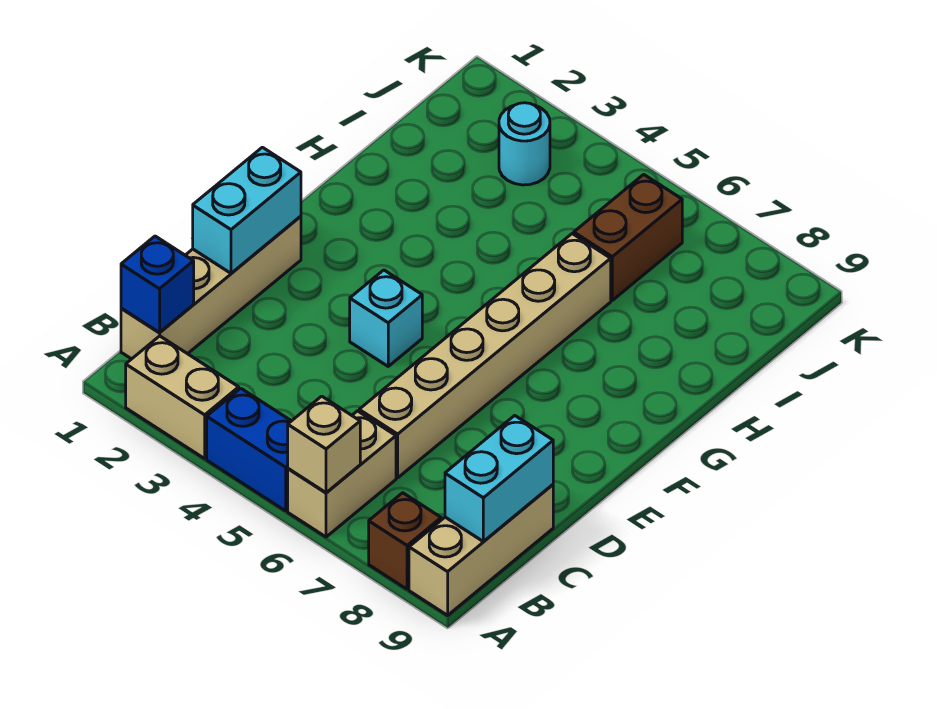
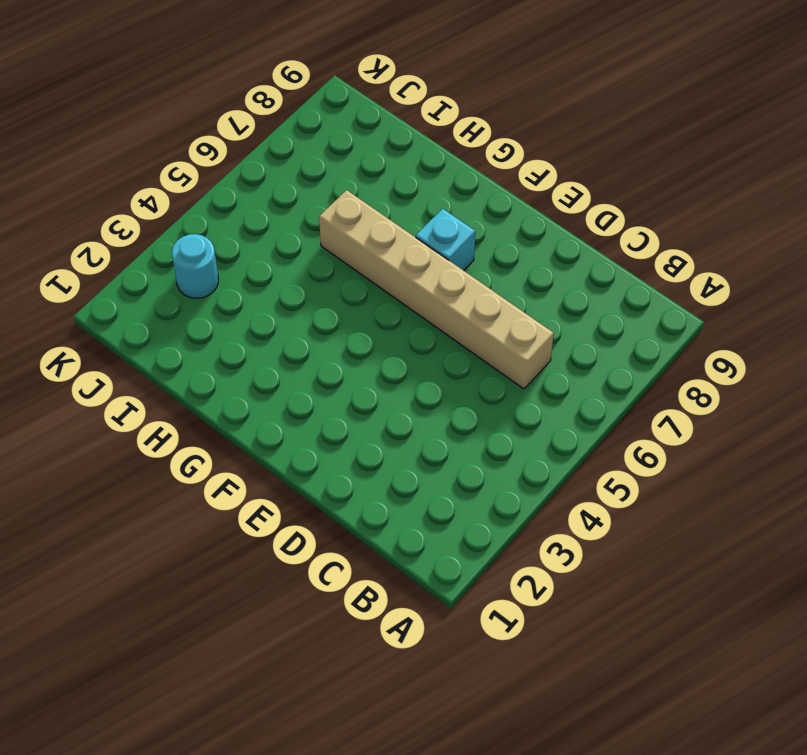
cyan 1x1 brick [416,209,475,270] -> cyan 1x1 brick moved to [350,270,422,366]
none -> tan 1x2 brick [126,336,239,459]
none -> blue 1x2 brick [207,388,291,511]
none -> tan 1x2 brick [288,411,396,537]

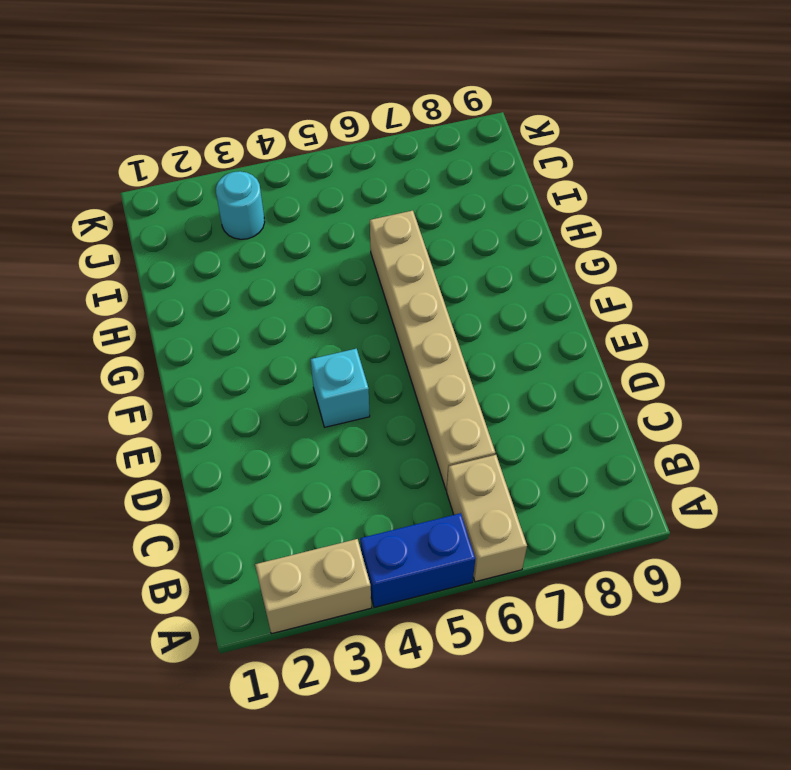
none -> brown 1x1 brick [369,493,441,589]
none -> tan 1x3 brick [409,485,553,615]
none -> tan 1x4 brick [121,216,301,359]

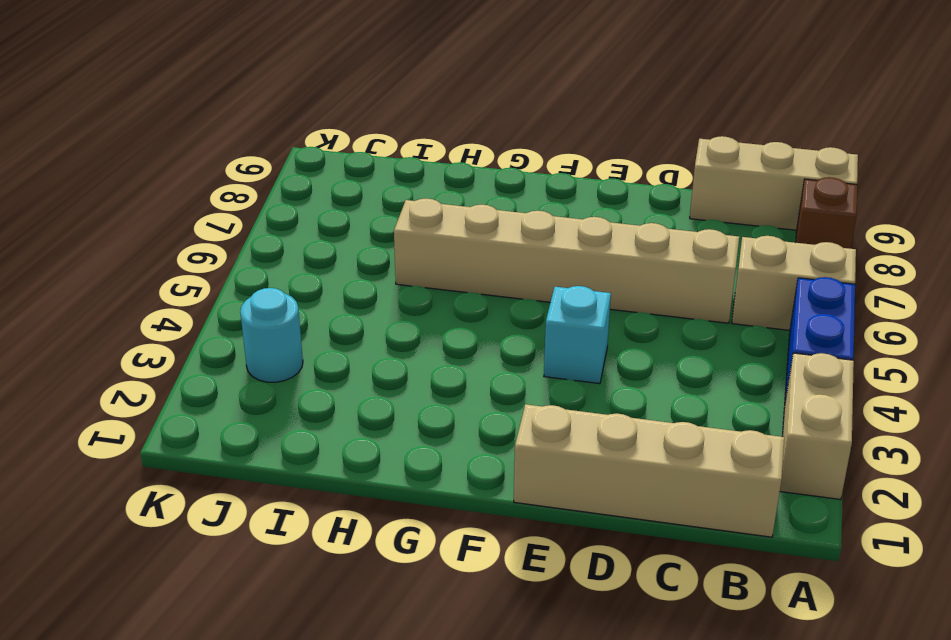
none -> brown 1x2 brick [574,174,682,300]
none -> tan 1x1 brick [288,396,360,493]
none -> blue 1x1 brick [121,236,194,333]

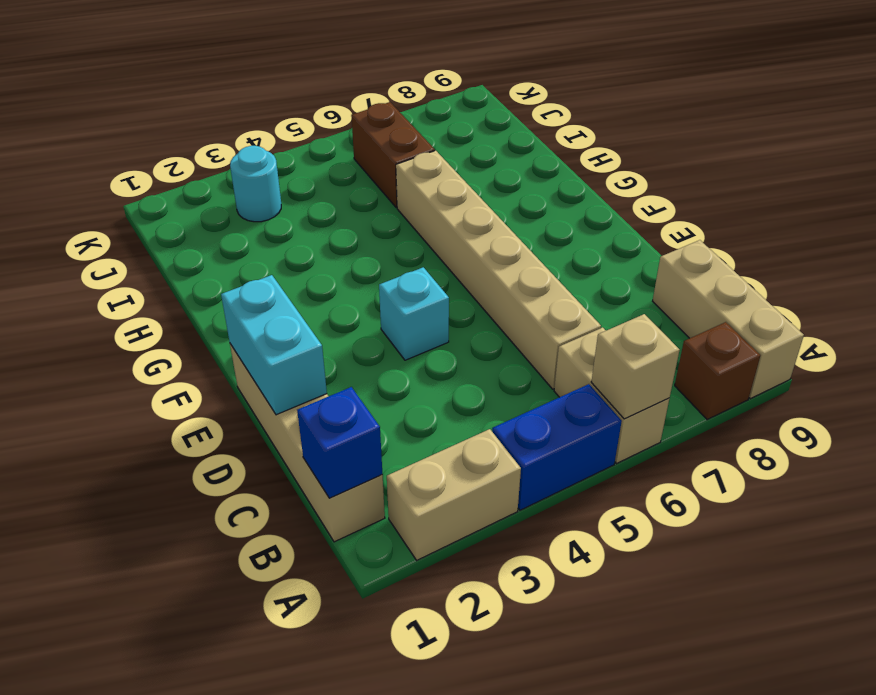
none -> cyan 1x2 brick [445,415,553,541]

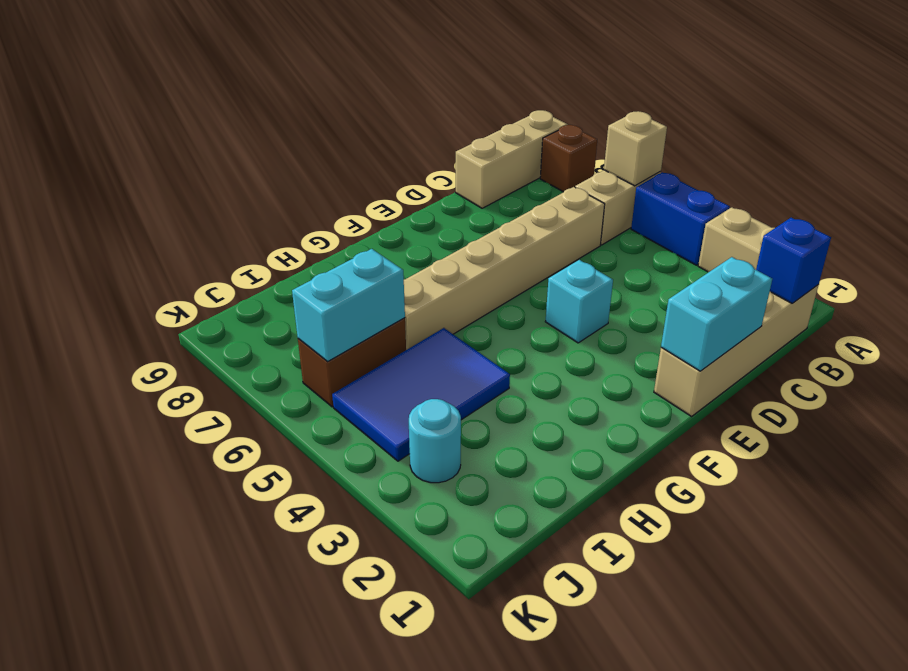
blue 2x3 tile [332,328,510,461] -> none
cyan 1x2 brick [292,249,405,362] -> cyan 1x2 brick moved to [445,415,553,541]

